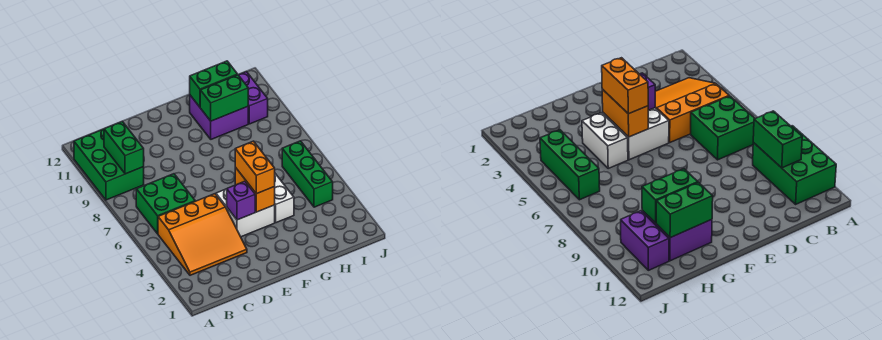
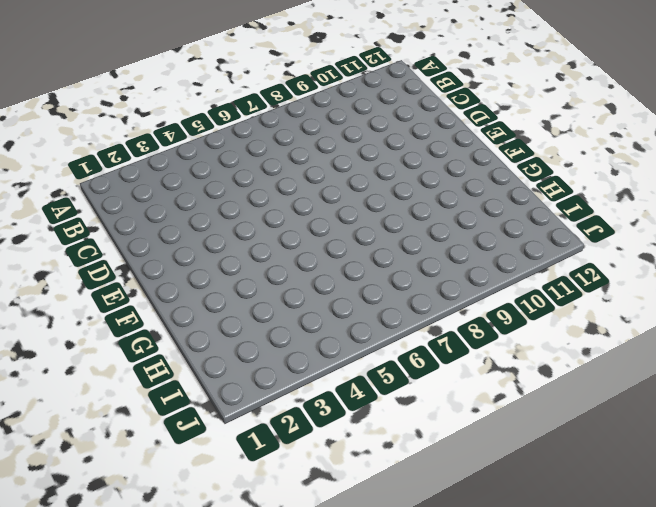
none -> green 2x3 brick [74,129,144,200]
none -> orange 3x3 slope [158,194,247,275]
none -> green 2x2 brick [136,174,195,234]

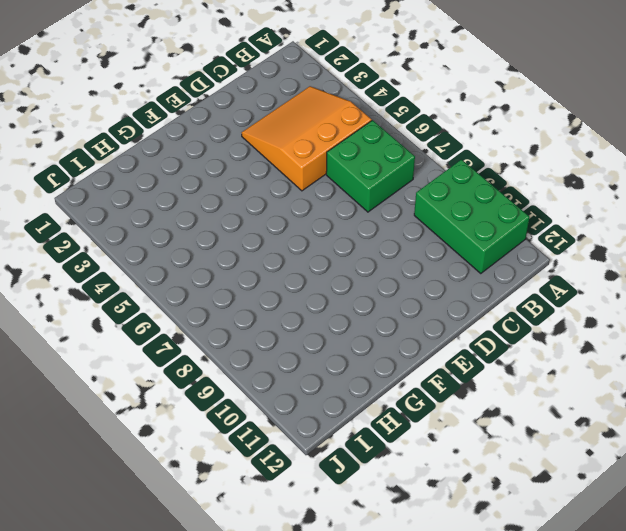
none -> white 2x2 brick [216,189,275,237]
none -> white 1x2 brick [274,174,294,223]
none -> purple 2x2 brick [190,95,248,139]

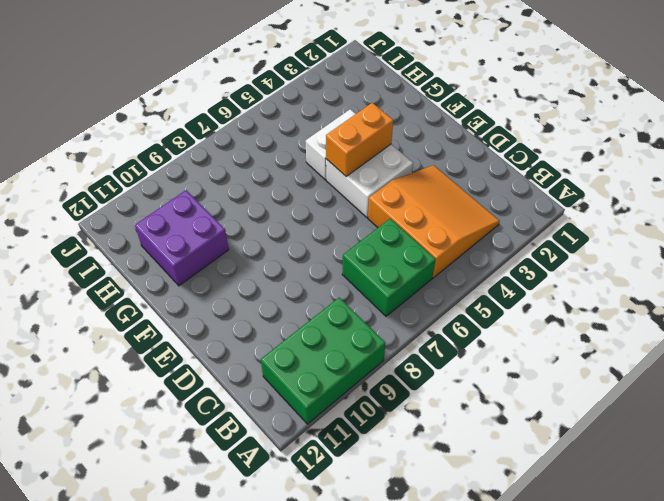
none -> green 1x3 brick [282,141,333,207]
none -> purple 1x2 brick [239,72,268,124]
none -> green 1x2 brick [104,121,144,174]

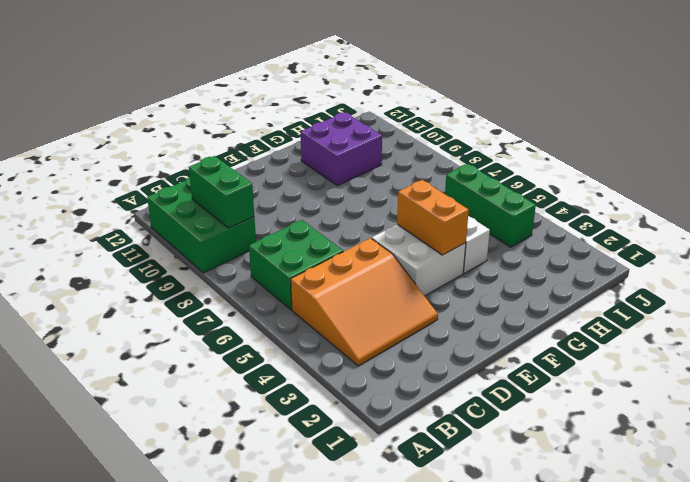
none -> purple 1x2 brick [239,72,268,124]
none -> purple 1x1 brick [227,181,255,220]
none -> green 1x2 brick [200,75,248,121]

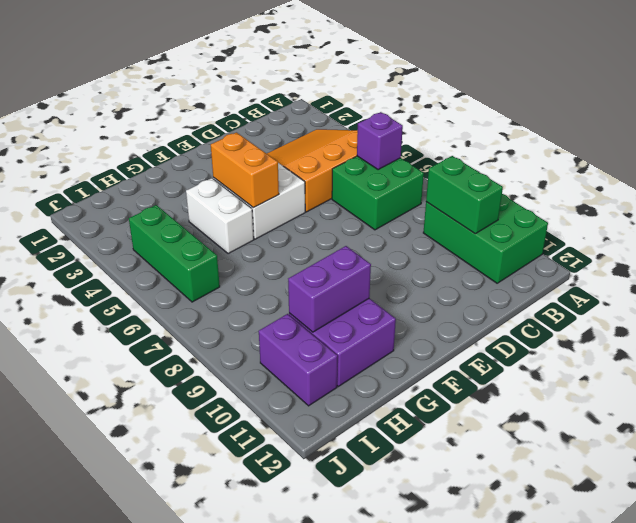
purple 1x1 brick [357,112,403,170] -> purple 1x1 brick moved to [227,181,255,220]
purple 1x2 brick [288,246,371,332] -> green 1x2 brick [200,75,248,121]
none -> green 1x2 brick [190,61,238,107]
none -> orange 1x2 brick [235,141,275,194]

